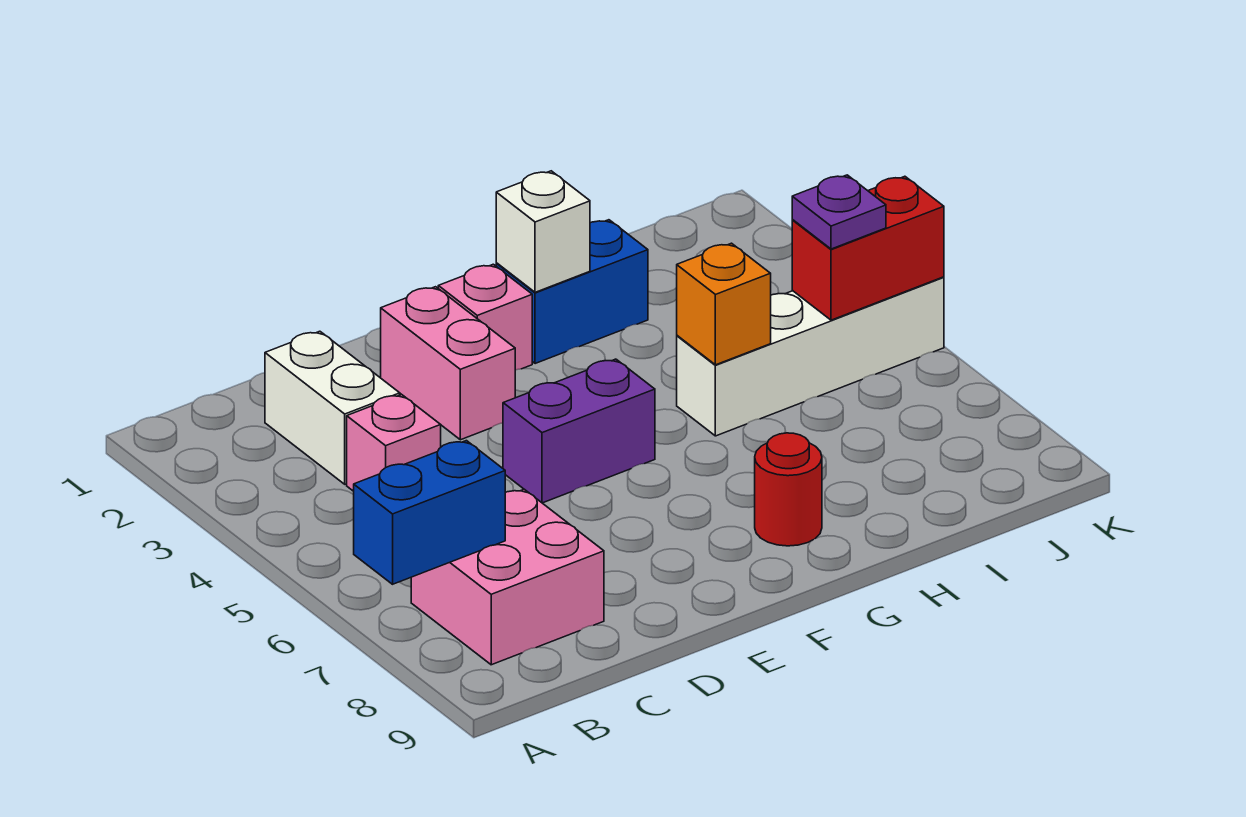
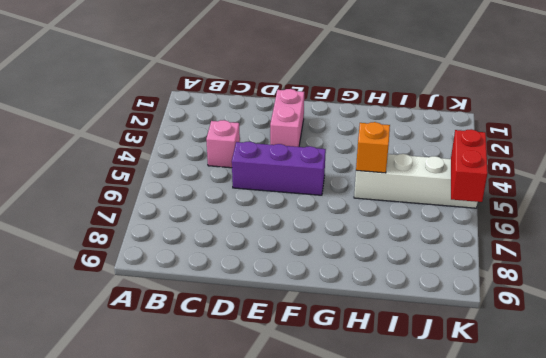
purple 1x3 brick [232,142,326,195] -> purple 1x2 brick [503,359,655,503]
red 1x2 brick [451,129,488,202] -> red 1x2 brick turned to [792,176,944,320]
none -> pink 2x2 brick [411,489,604,665]
none -> white 1x2 brick [265,331,400,484]
none -> pink 1x1 brick [438,264,532,370]

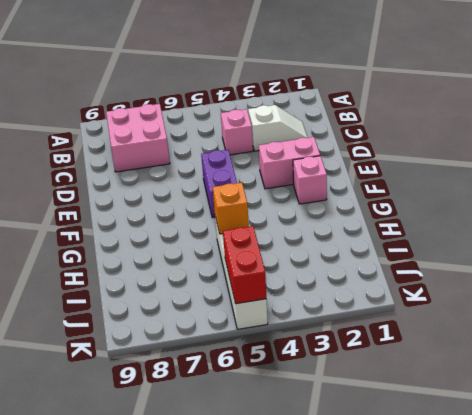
white 1x2 slope [248,105,308,151] -> white 1x2 brick [265,331,400,484]
none -> blue 1x2 brick [496,220,648,364]
none -> red 1x1 round brick [755,433,822,546]
none -> blue 1x2 brick [354,441,505,584]

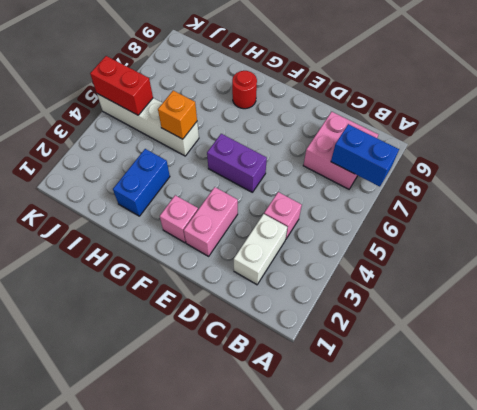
blue 1x2 brick [113,149,170,216] -> blue 1x2 brick turned to [496,220,648,364]
none -> white 1x1 brick [496,171,590,292]
none -> purple 1x1 plate [792,175,886,249]

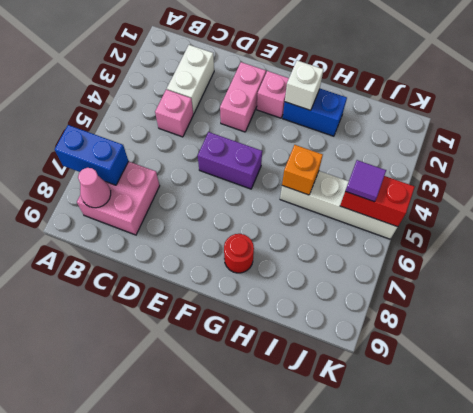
pink 1x1 cone [78,168,111,208] -> none
purple 1x1 tile [345,160,386,202] -> purple 1x1 plate [792,175,886,249]

